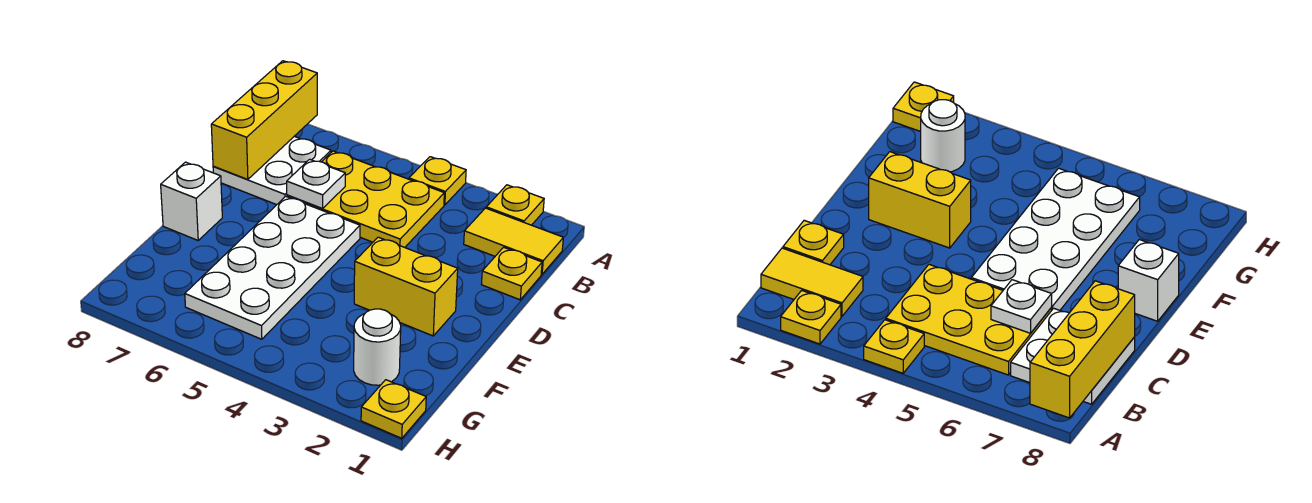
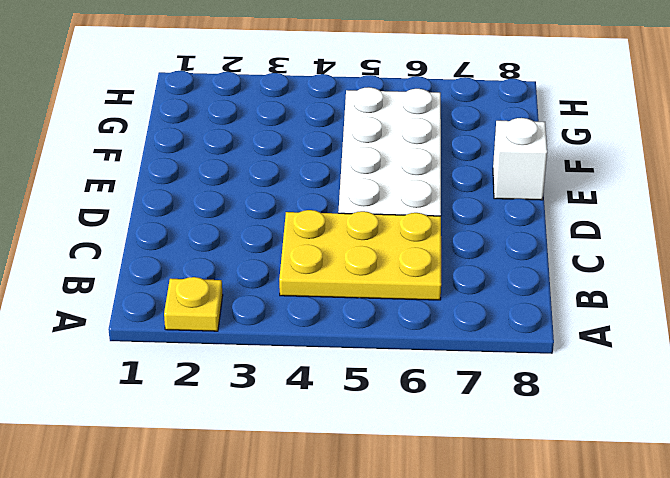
none -> yellow 1x1 plate [409,157,466,205]
none -> yellow 1x2 tile [464,208,563,274]
none -> white 2x2 plate [213,137,331,205]

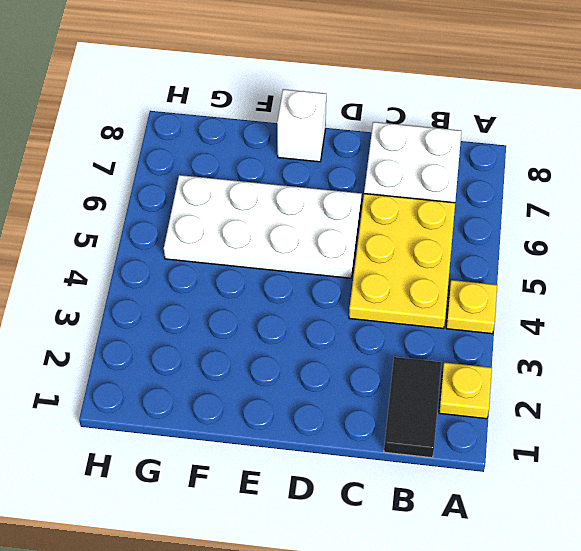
black 1x2 tile [384,357,441,458] -> yellow 1x2 tile [464,208,563,274]
none -> yellow 1x1 plate [481,247,542,300]
none -> yellow 1x2 brick [354,237,458,336]
none -> white 1x1 round brick [354,309,401,385]

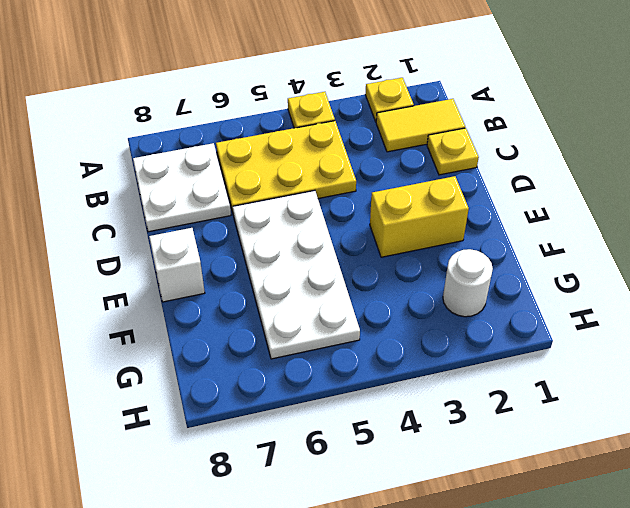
none -> yellow 1x1 plate [361,380,426,438]
none -> yellow 1x3 brick [211,61,317,179]
none -> white 1x1 plate [287,159,345,208]

